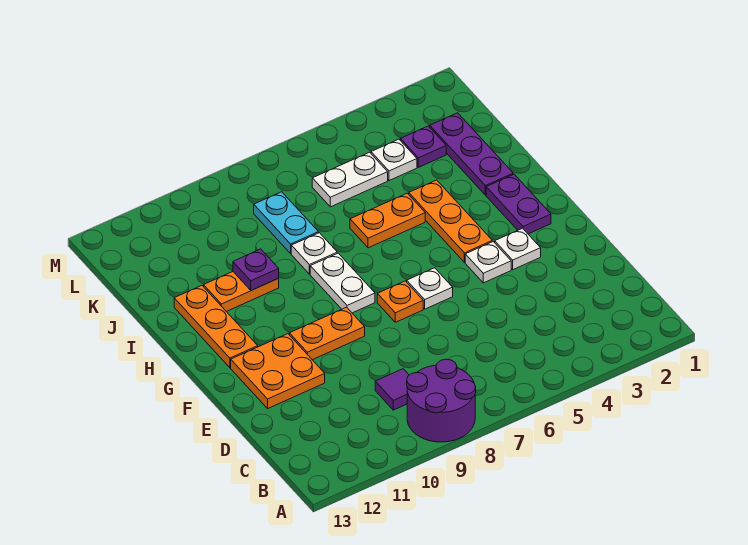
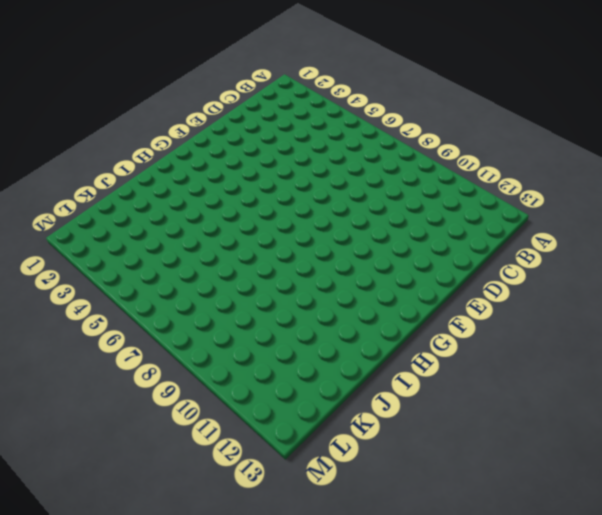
none -> purple 2x2 round brick [407,359,476,442]
none -> purple 1x1 tile [375,369,409,410]
none -> orange 2x2 plate [231,334,325,408]

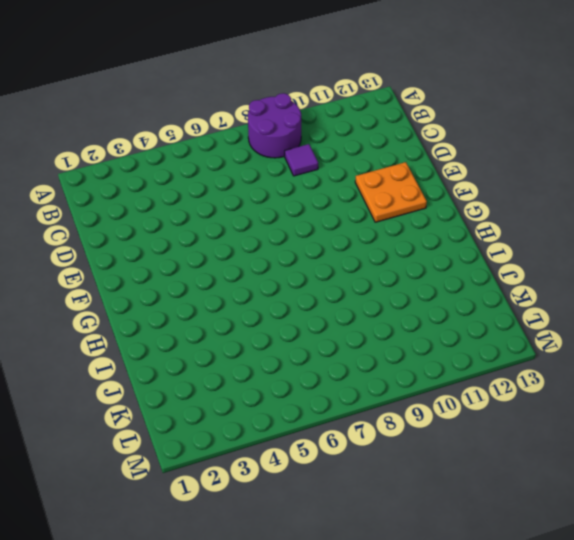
none -> white 1x1 plate [495,228,541,270]
none -> white 1x1 plate [465,242,511,283]
none -> white 1x1 plate [407,268,453,309]

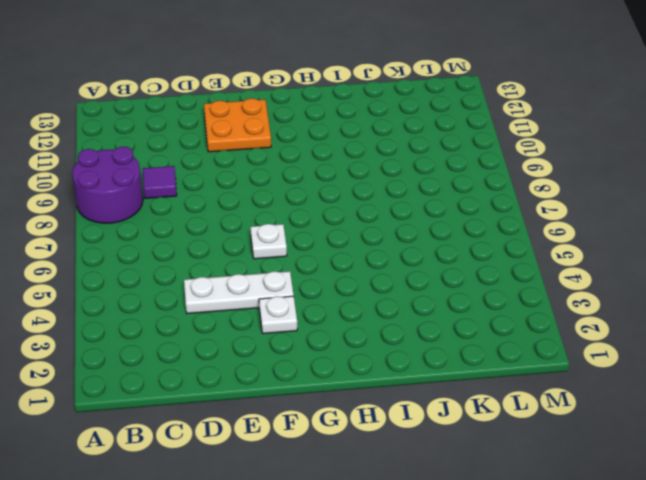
white 1x3 plate [184,271,294,314] -> white 1x1 plate [465,242,511,283]
none -> orange 1x1 plate [377,281,423,322]
none -> orange 1x2 plate [289,307,365,360]
none -> purple 1x2 plate [486,174,551,234]

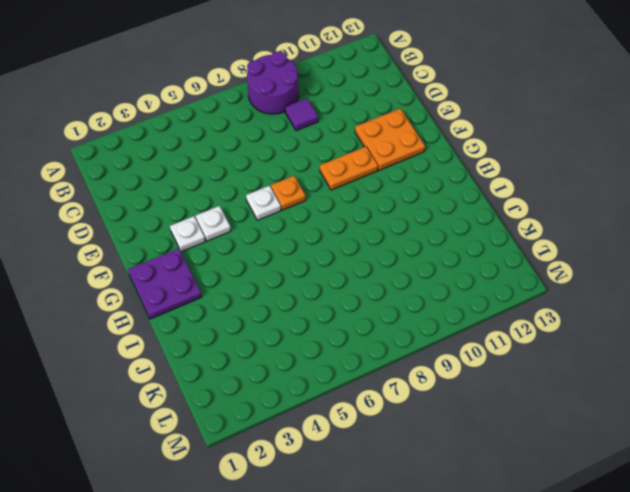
purple 2x2 plate [128,248,202,319] -> purple 1x2 plate [486,174,551,234]
none -> orange 1x3 plate [409,180,492,262]
none -> white 1x2 plate [310,253,375,313]
none -> orange 1x3 plate [174,286,258,368]

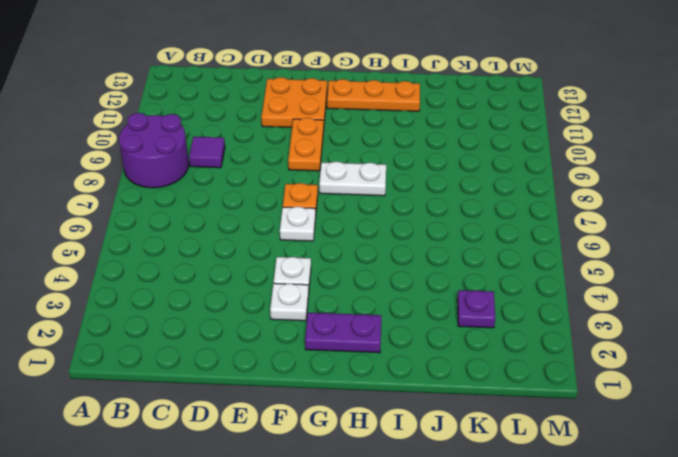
none -> orange 1x3 plate [409,180,492,262]
none -> purple 1x3 plate [430,113,513,195]
none -> orange 1x2 plate [350,193,425,248]

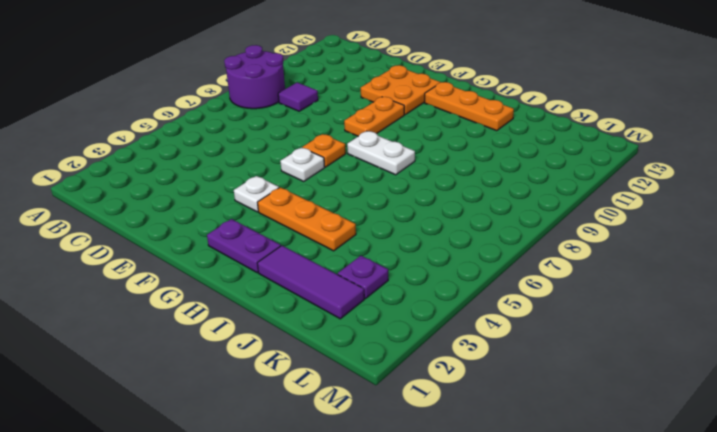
purple 1x3 tile [257,246,364,319] -> purple 1x3 plate [430,113,513,195]
none -> white 1x1 plate [495,228,541,270]
none -> orange 1x2 plate [350,193,425,248]
none -> white 1x1 plate [291,233,337,274]

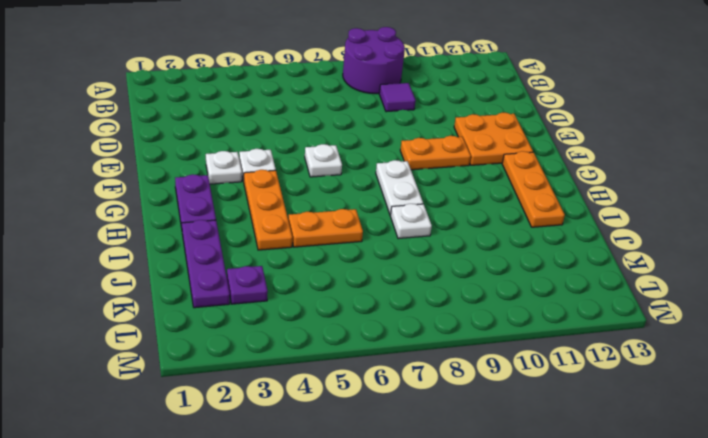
none -> orange 1x1 plate [377,281,423,322]
none -> orange 1x2 plate [204,272,279,312]
none -> cyan 1x2 plate [254,192,319,253]

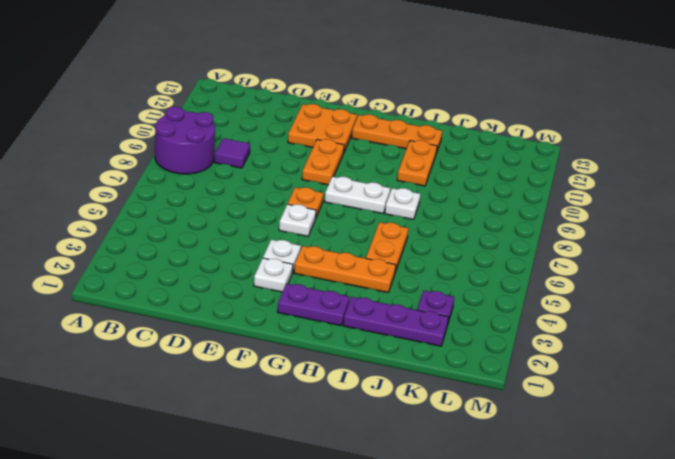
none -> cyan 1x2 plate [254,192,319,253]
none -> white 1x1 plate [371,139,417,181]
none -> white 1x2 plate [312,152,388,207]

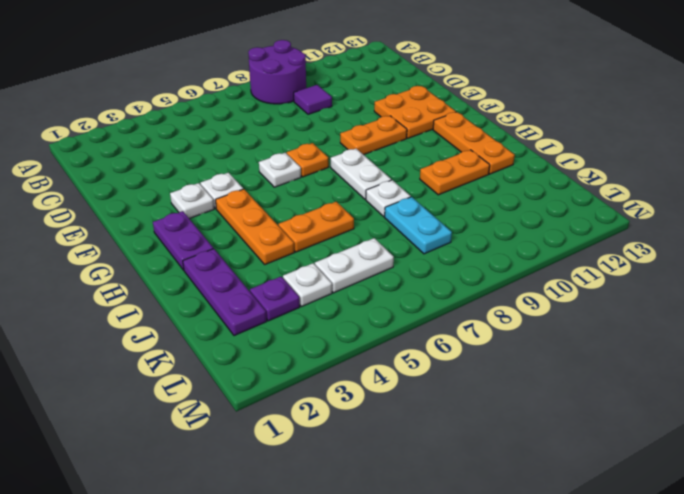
none -> purple 1x1 plate [233,249,279,290]

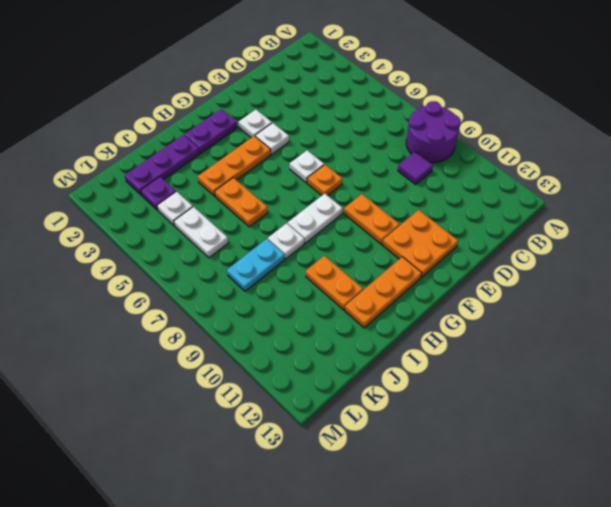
none -> purple 1x1 plate [233,249,279,290]

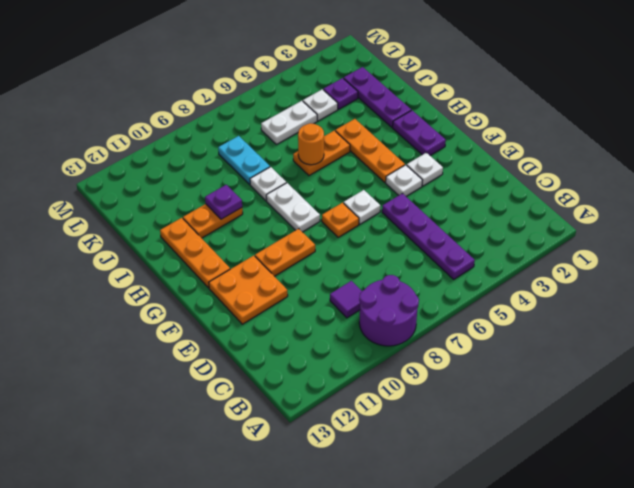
purple 1x4 plate [382,193,475,279] -> none
orange 1x1 round brick [298,123,324,165] -> none

